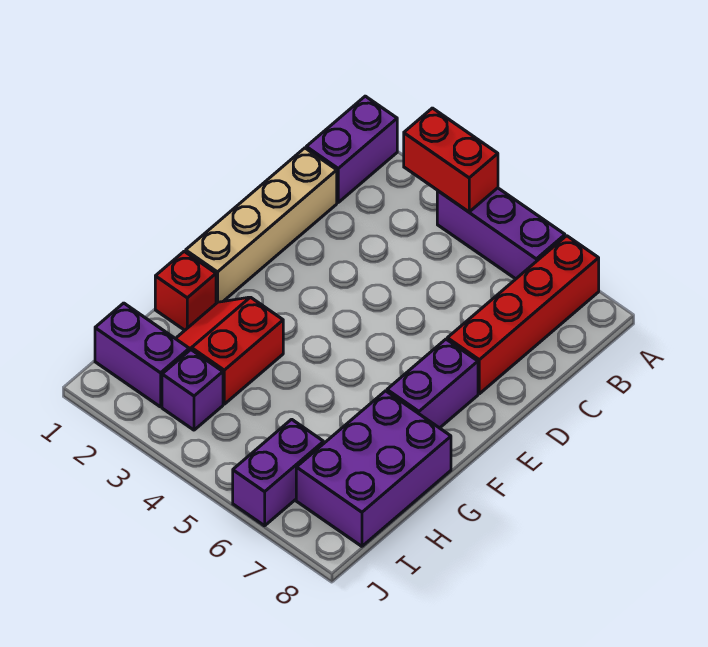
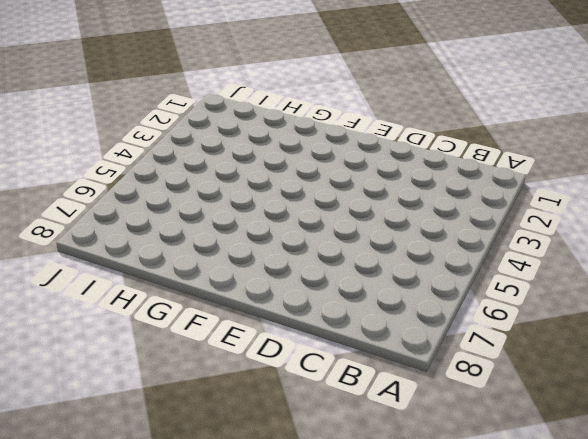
none -> purple 1x2 brick [306,96,397,202]
none -> purple 1x3 brick [437,188,565,279]
none -> red 1x4 brick [447,236,599,394]

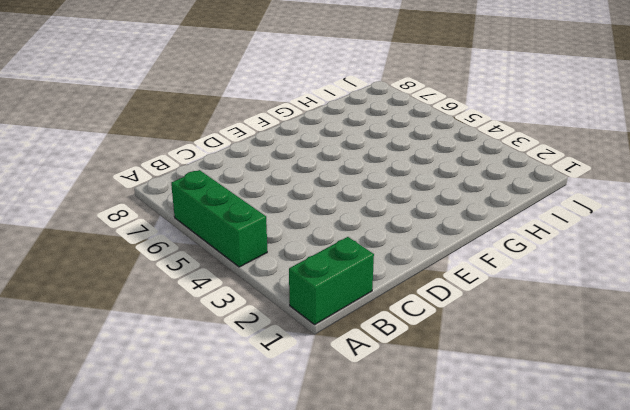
green 1x2 brick [289,237,374,324] -> purple 1x2 brick [306,96,397,202]
green 1x3 brick [171,170,267,267] -> purple 1x3 brick [437,188,565,279]
none -> red 1x4 brick [447,236,599,394]
none -> tan 1x4 brick [186,148,337,303]
none -> purple 1x2 brick [387,339,478,428]

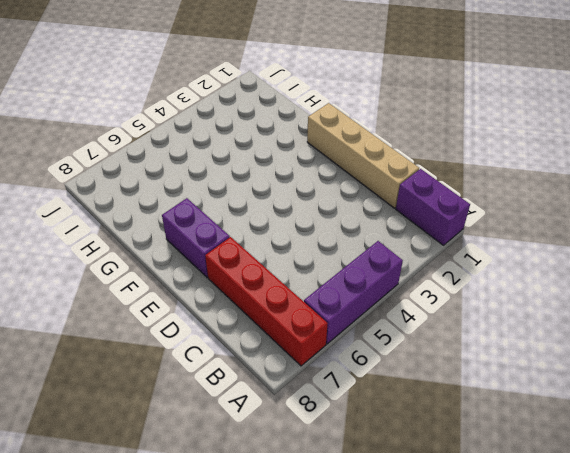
none -> red 1x1 brick [155,251,216,330]
none -> red 2x2 slope [176,297,283,404]
none -> purple 2x3 brick [296,391,451,546]

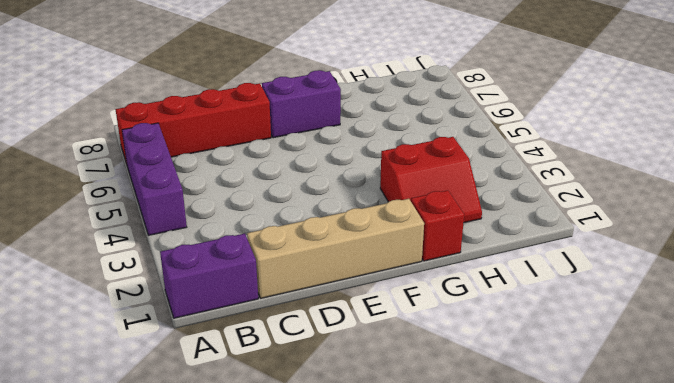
none -> purple 2x3 brick [296,391,451,546]
none -> purple 1x2 brick [95,303,189,407]
none -> purple 1x1 brick [162,350,223,430]

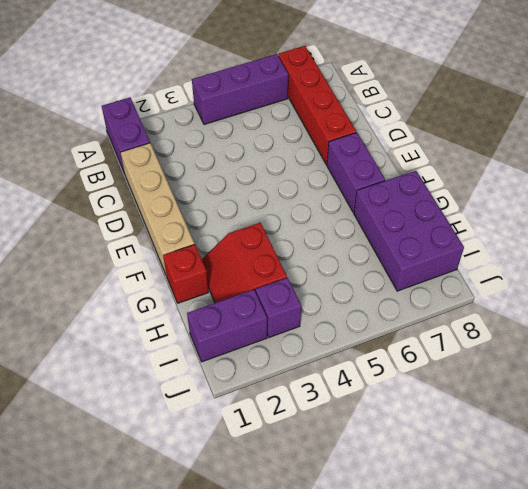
none -> purple 1x2 brick [233,419,324,526]
none -> red 1x2 brick [404,108,498,212]

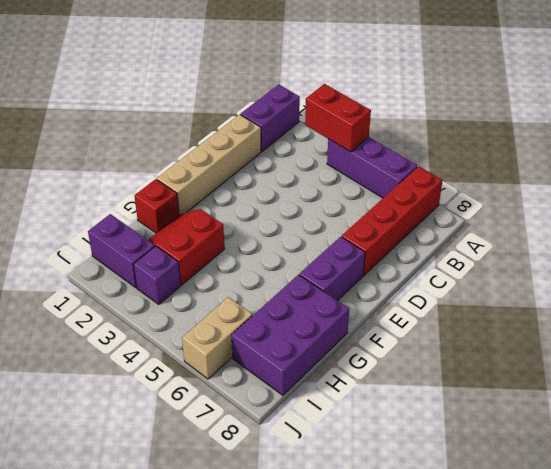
tan 1x2 brick [182,297,253,379] -> purple 1x2 brick [233,419,324,526]

